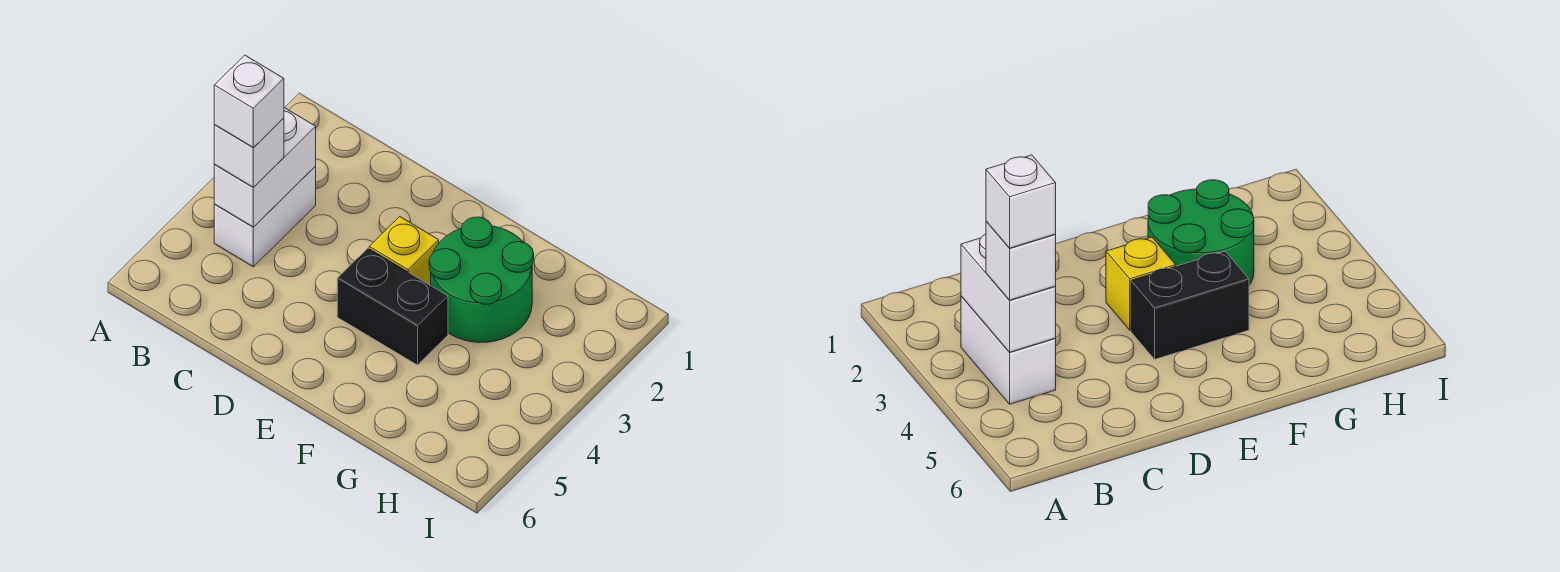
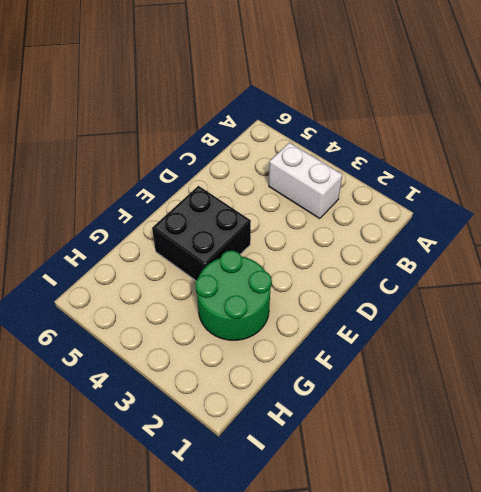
black 2x2 brick [152,186,251,281] -> black 1x2 brick [337,248,448,365]
none -> yellow 1x1 brick [369,217,439,285]
none -> white 1x2 brick [214,108,316,227]

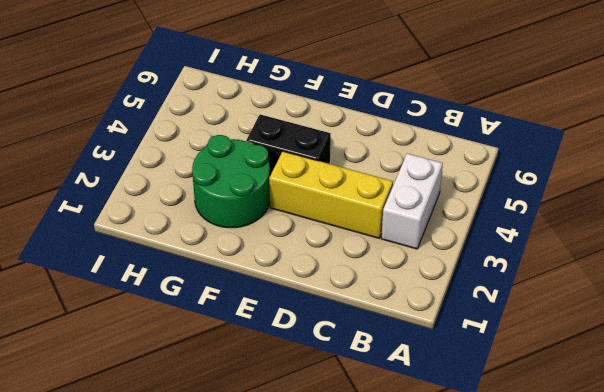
yellow 1x3 brick [269,151,393,238] -> yellow 1x1 brick [369,217,439,285]
none -> white 1x2 brick [214,108,316,227]
none -> white 1x1 brick [214,118,284,188]

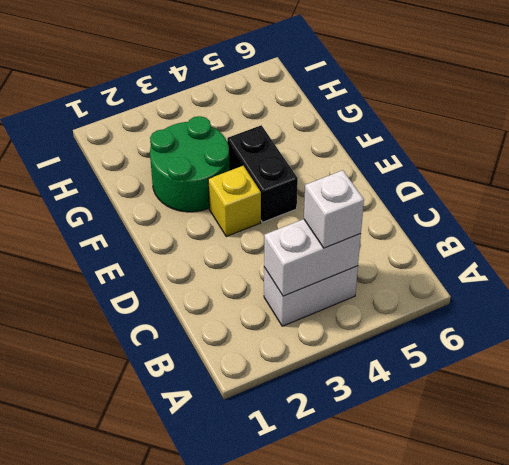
none -> white 1x1 brick [214,55,284,147]

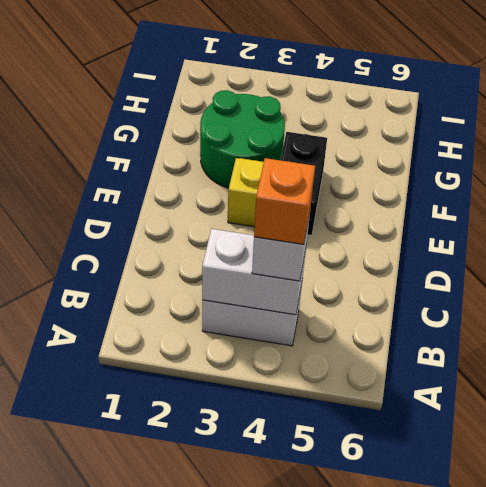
orange 1x1 brick [254,158,315,245] -> white 1x1 brick [214,55,284,147]

